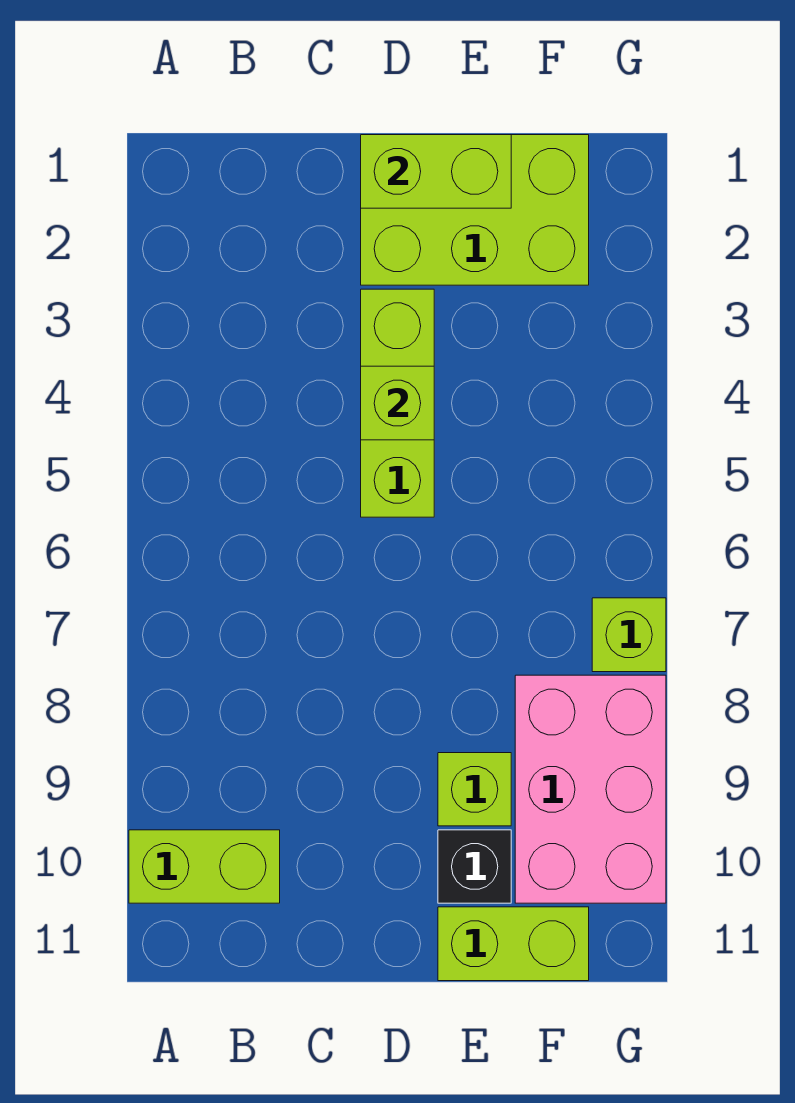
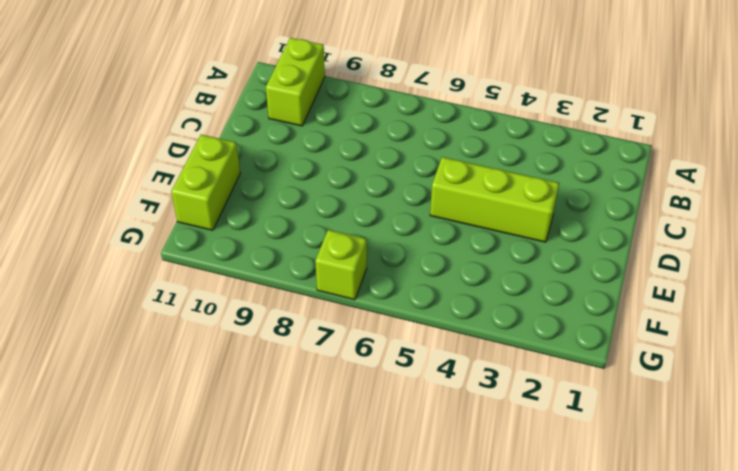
none -> lime 2x3 brick [361,135,589,285]
none -> lime 1x1 brick [438,753,511,826]

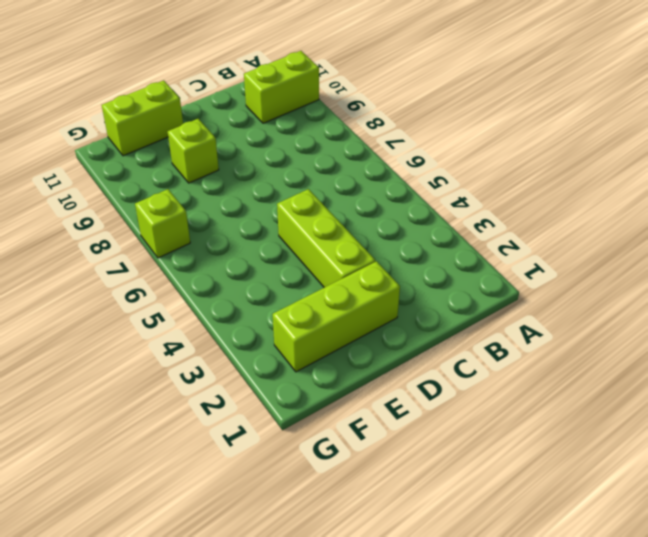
lime 1x3 brick [273,261,400,372] -> lime 2x3 brick [361,135,589,285]
none -> black 1x1 brick [438,830,511,903]
none -> pink 2x3 brick [515,675,666,903]

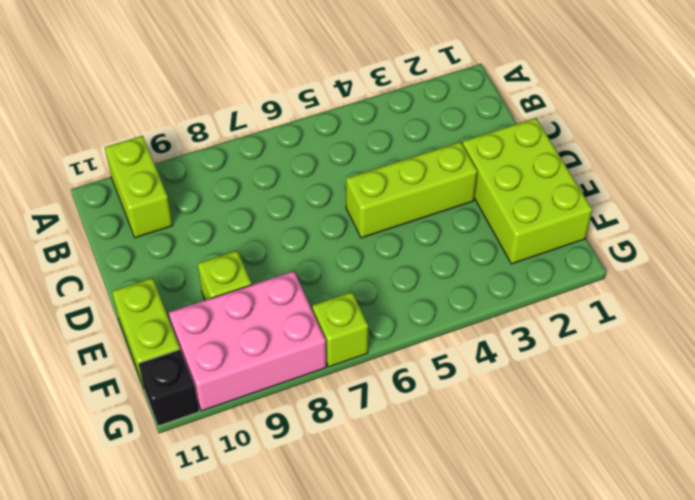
black 1x1 brick [138,350,199,426] -> black 1x1 brick moved to [438,830,511,903]
none -> lime 1x2 brick [361,135,511,208]
none -> lime 1x1 brick [361,366,434,440]

